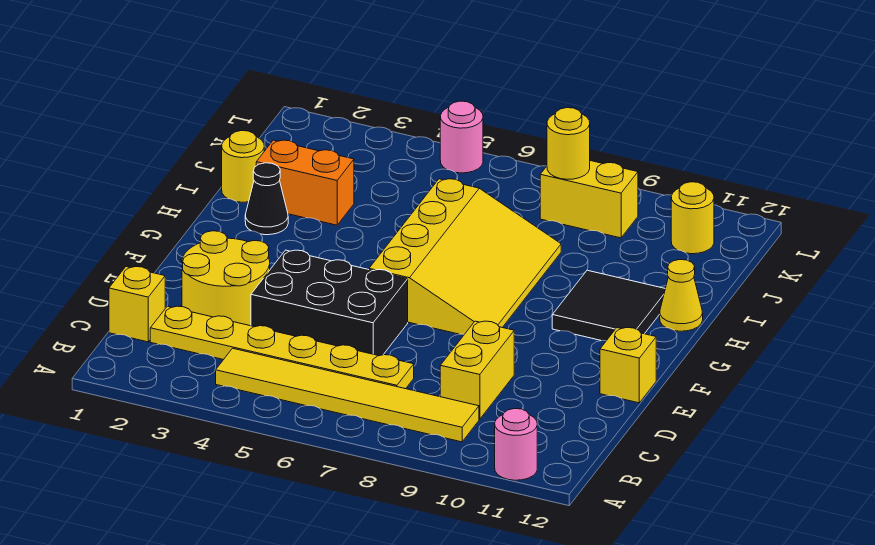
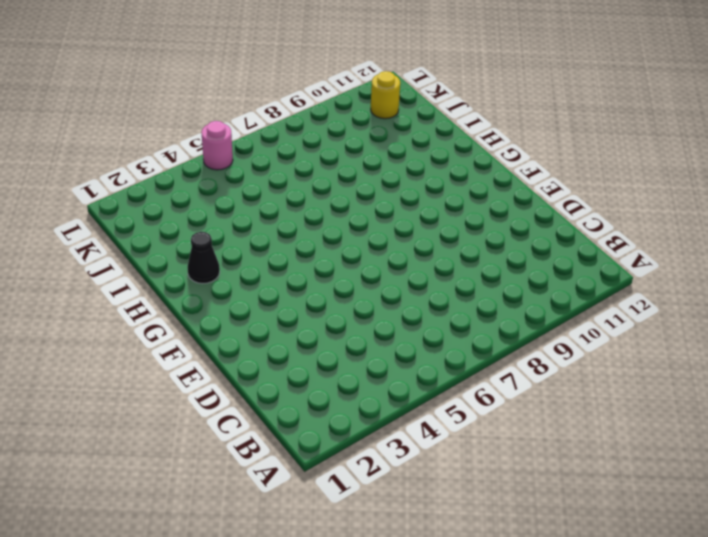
none -> pink 1x1 round brick [495,409,537,480]
none -> yellow 1x6 tile [216,348,479,442]
none -> yellow 1x1 brick [109,267,165,342]

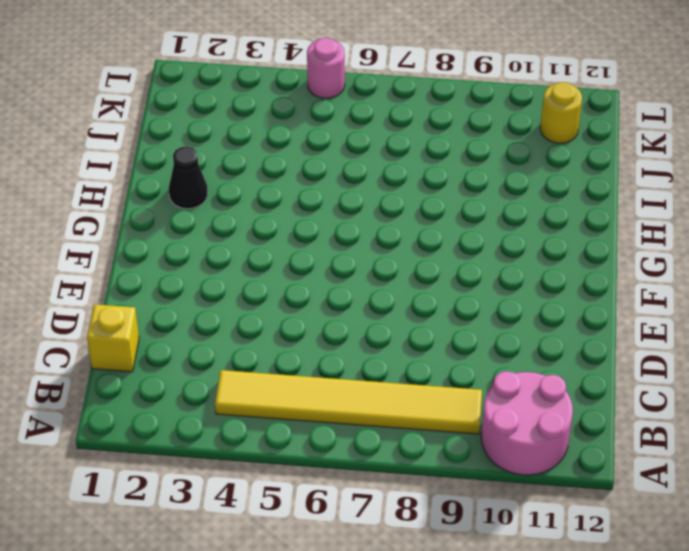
pink 2x2 round brick [481,371,573,475] -> pink 1x1 round brick [495,409,537,480]
none -> yellow 1x6 plate [150,306,414,389]
none -> yellow 1x2 brick [440,321,514,419]
none -> yellow 2x2 round brick [182,231,270,326]

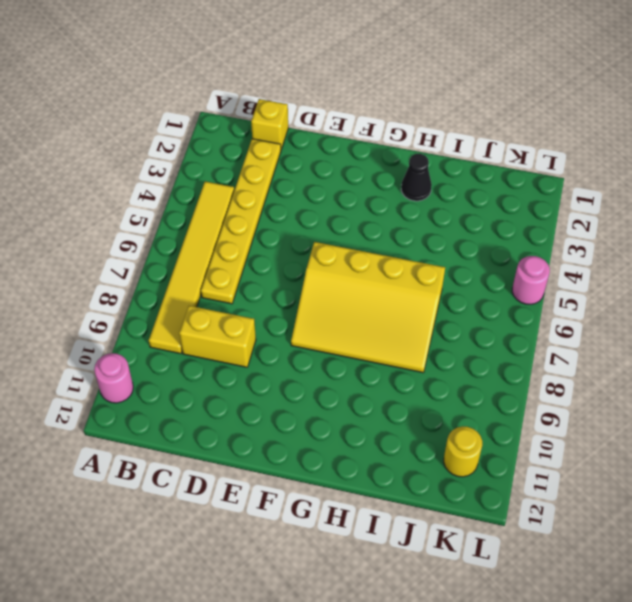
none -> yellow 2x2 round brick [182,231,270,326]
none -> black 2x3 brick [251,250,408,356]
none -> yellow 1x1 brick [600,328,656,403]

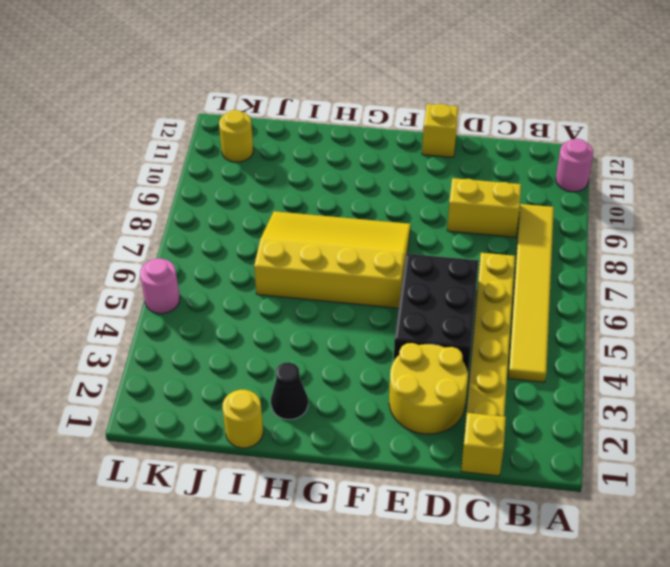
none -> black 2x2 tile [552,270,665,341]
none -> yellow 1x1 cone [660,260,703,331]
none -> orange 1x2 brick [256,140,354,225]

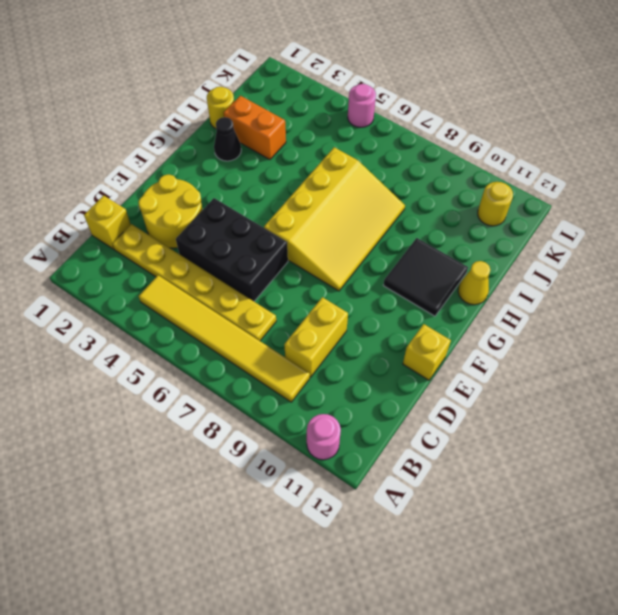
none -> yellow 1x2 brick [540,161,638,238]
none -> yellow 1x1 round brick [547,108,590,179]

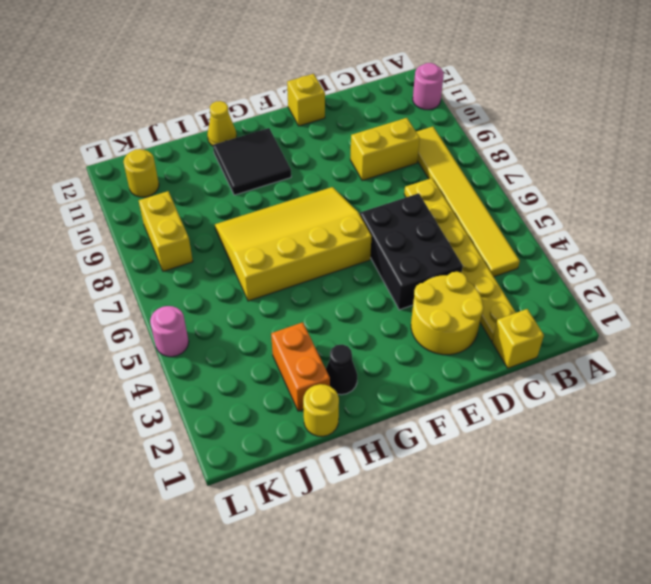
none -> yellow 1x1 round brick [547,108,590,179]

